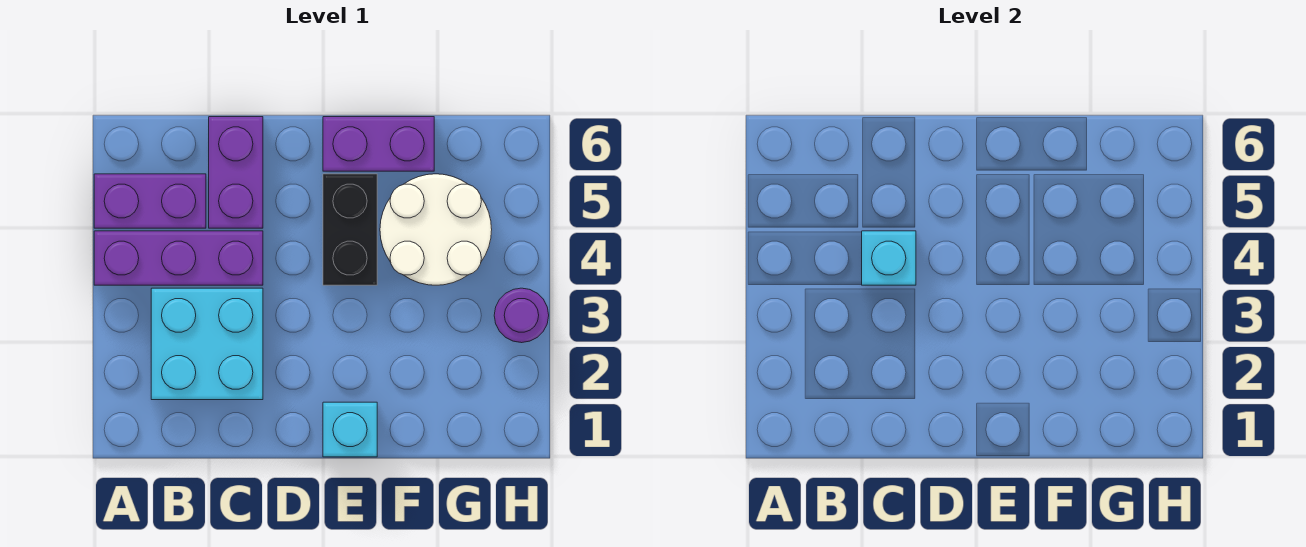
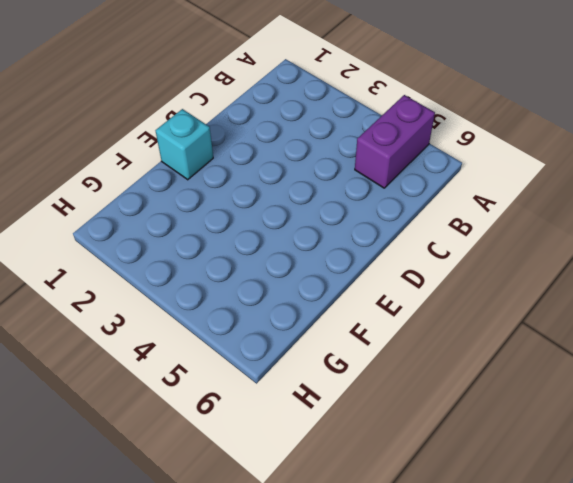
none -> purple 1x3 brick [94,231,263,285]
none -> cyan 2x2 brick [151,288,263,400]

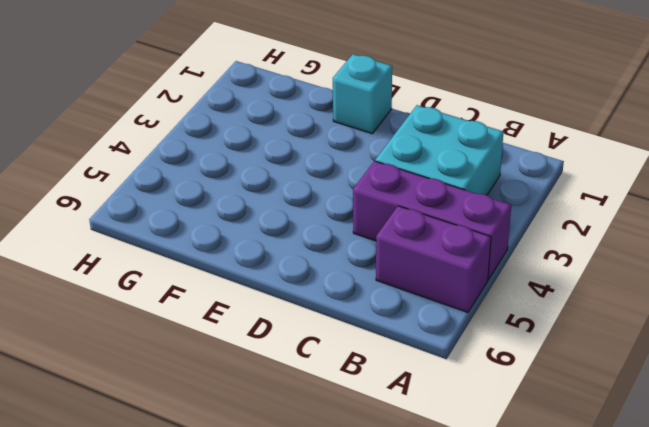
none -> purple 1x2 brick [209,117,263,228]
none -> black 1x2 brick [323,174,377,285]

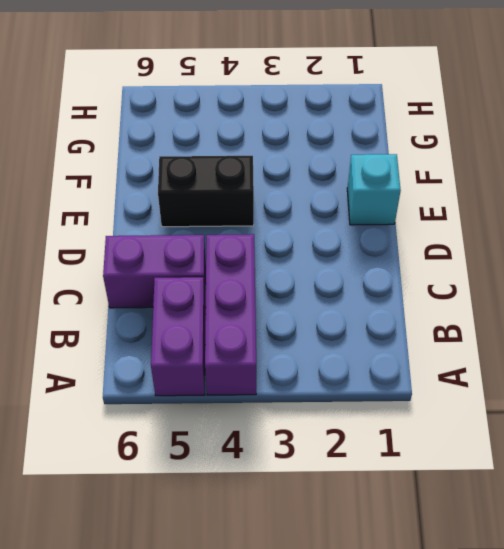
none -> cyan 2x2 brick [151,288,263,400]
none -> purple 1x2 brick [323,117,434,171]

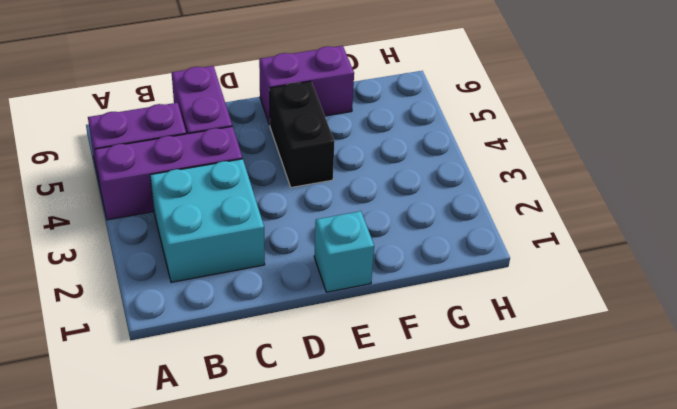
none -> white 2x2 round brick [380,174,492,285]
none -> purple 1x1 round brick [494,288,549,343]

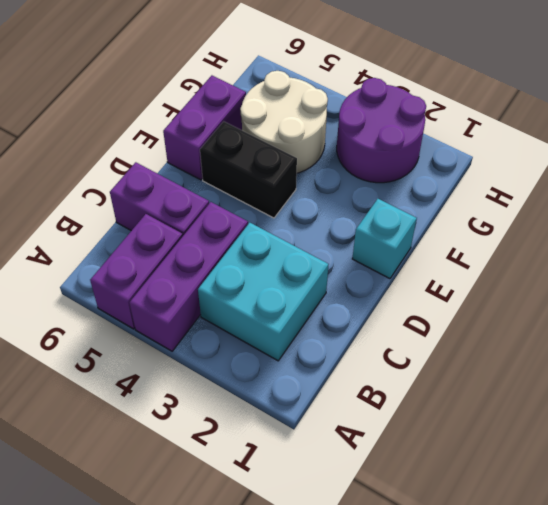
purple 2x2 round brick [337,78,426,183] -> purple 1x1 round brick [494,288,549,343]
none -> cyan 1x1 brick [862,231,916,285]

